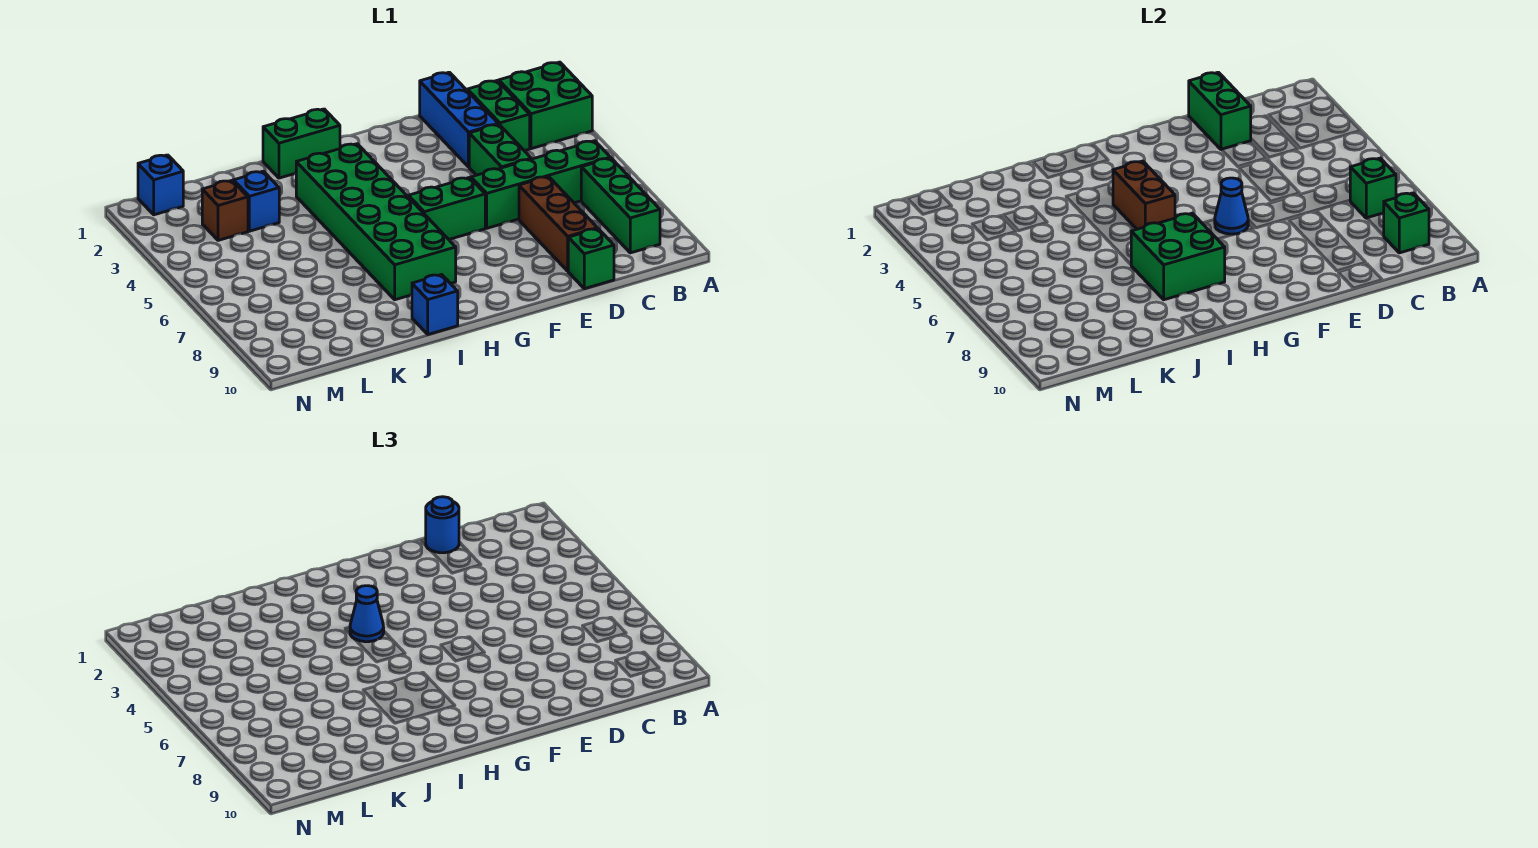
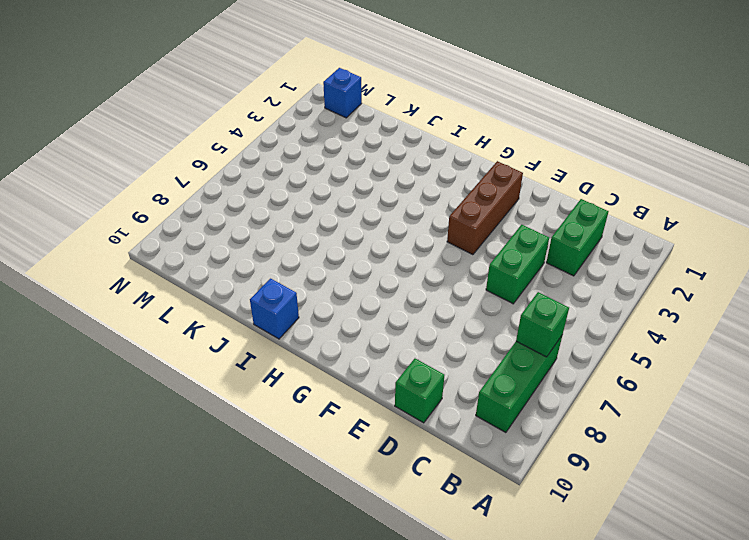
brown 1x3 brick [447,161,523,255] -> brown 1x3 brick moved to [519,177,597,271]
none -> green 2x2 brick [499,62,592,149]
none -> green 1x4 brick [471,141,610,228]
none -> blue 1x3 brick [420,72,498,167]

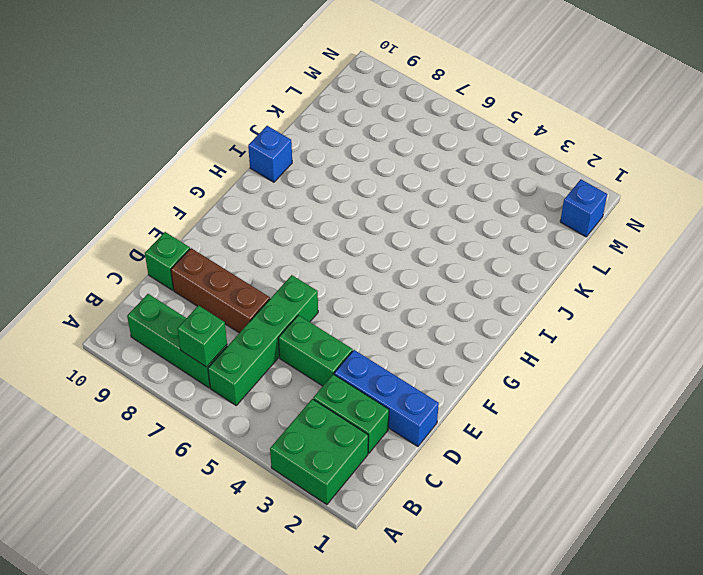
none -> green 1x2 brick [408,178,485,239]
none -> green 1x2 brick [263,109,340,178]
none -> green 2x6 brick [296,144,456,300]

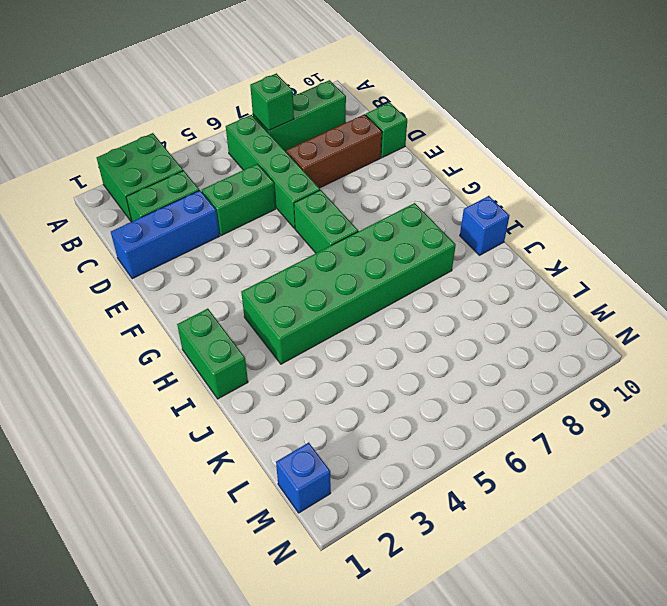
none -> blue 1x1 brick [234,171,279,231]
none -> brown 1x1 brick [202,181,248,240]
none -> green 1x1 brick [1383,193,1429,253]

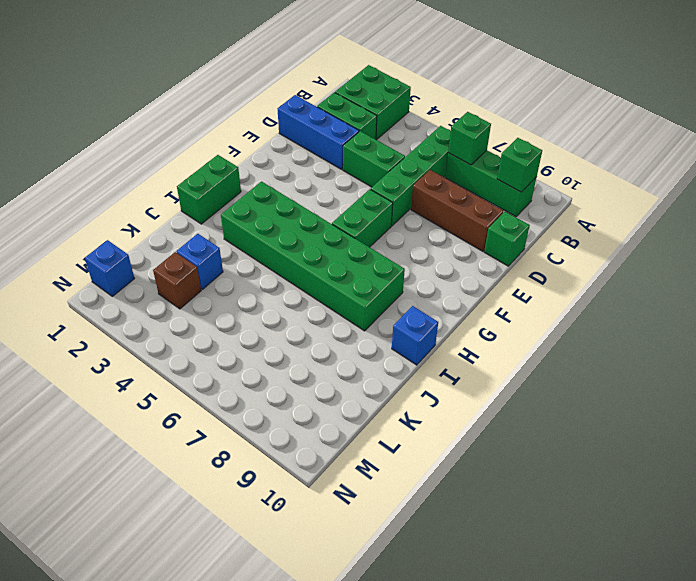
none -> green 1x2 brick [1189,72,1251,150]
none -> blue 1x1 cone [1215,178,1248,234]
none -> brown 1x2 brick [1113,161,1175,229]

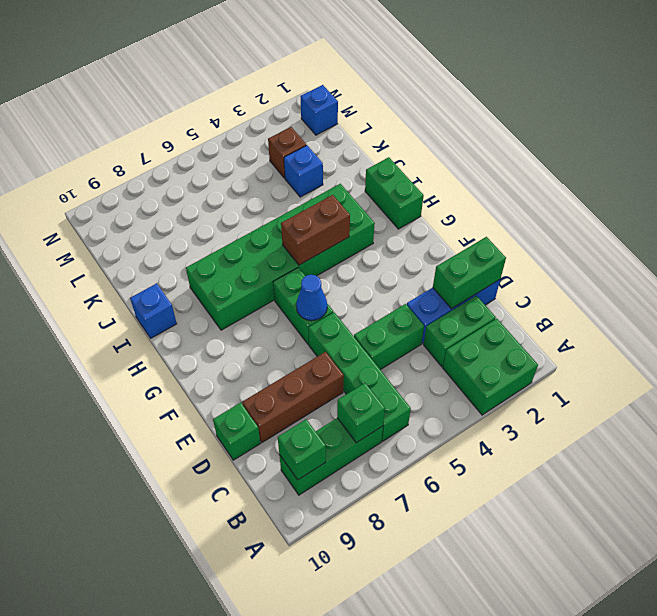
none -> green 2x2 brick [1131,213,1225,300]
none -> blue 1x1 round brick [426,497,459,553]
none -> blue 1x1 cone [350,586,384,642]

